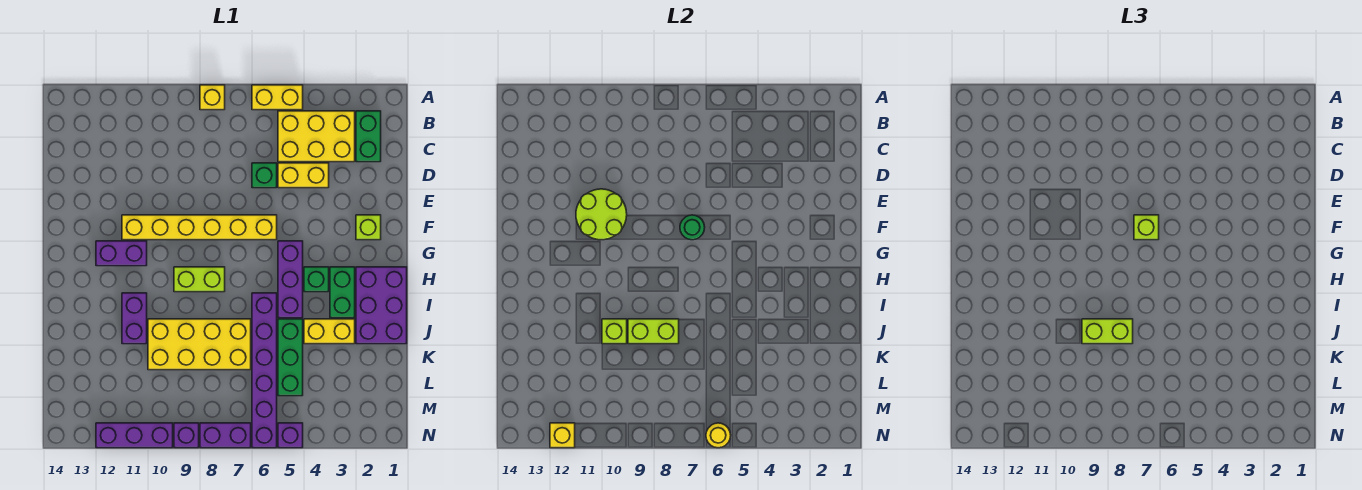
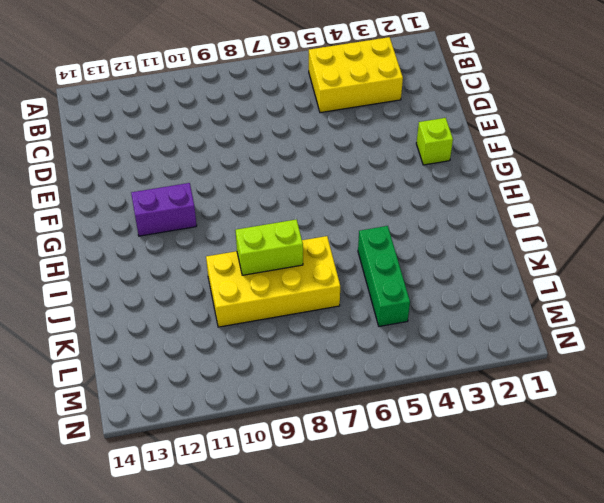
none -> yellow 1x2 brick [252,85,303,110]
none -> yellow 1x1 brick [200,85,225,110]
none -> green 1x2 brick [356,111,381,162]
none -> yellow 1x2 brick [278,163,329,188]

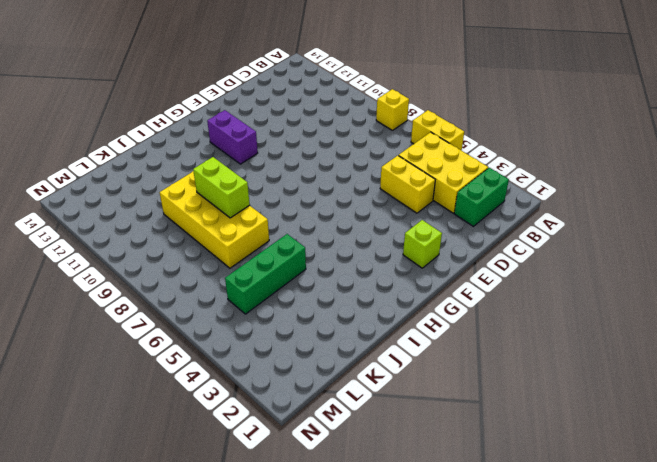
none -> green 1x1 brick [252,163,277,188]
none -> yellow 1x6 brick [122,215,277,240]
none -> purple 1x3 brick [278,241,303,318]
none -> purple 2x3 brick [356,267,407,344]

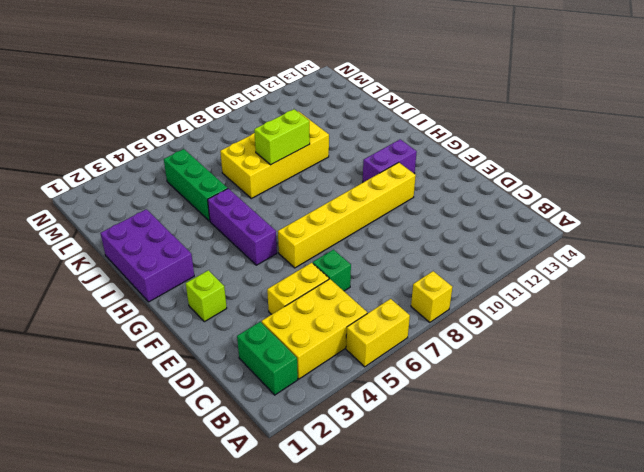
none -> green 1x2 brick [330,267,355,318]
none -> green 1x1 brick [304,267,329,292]
none -> lime 1x2 brick [174,267,225,292]
none -> purple 1x6 brick [252,293,277,448]

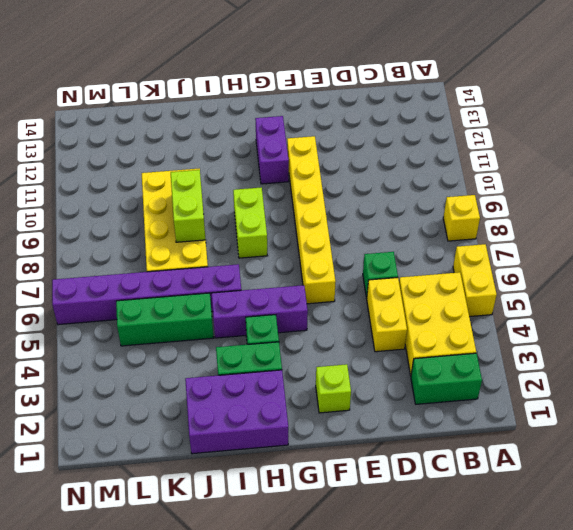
none -> purple 1x2 brick [122,293,147,344]
none -> yellow 1x2 brick [304,319,355,344]
none -> purple 1x1 brick [278,423,303,448]
none -> purple 1x2 brick [200,423,251,448]

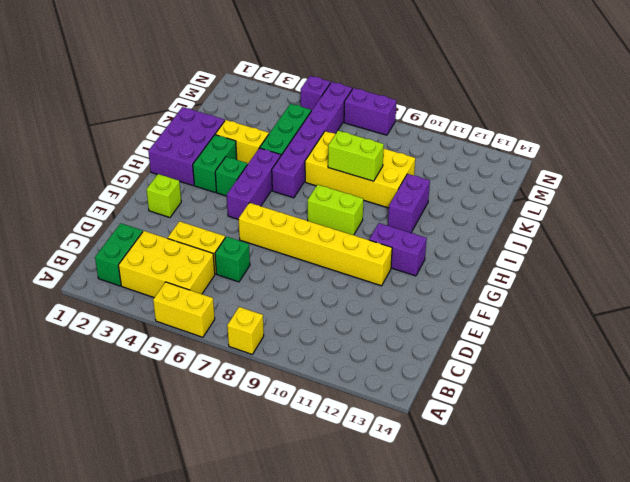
none -> purple 1x1 brick [174,423,199,448]
none -> purple 1x3 brick [96,423,173,448]
none -> lime 2x2 round brick [576,189,627,240]
none -> green 1x1 round brick [680,215,705,240]

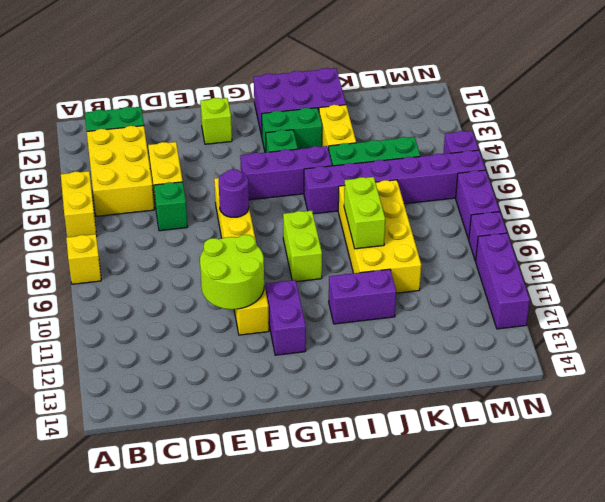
purple 1x1 round brick [219,169,249,217] -> green 1x1 round brick [680,215,705,240]
none -> lime 1x1 brick [602,319,627,344]
none -> yellow 1x1 round brick [706,423,731,448]
none -> yellow 1x1 brick [550,423,575,448]
none -> lime 1x1 brick [1134,215,1159,240]

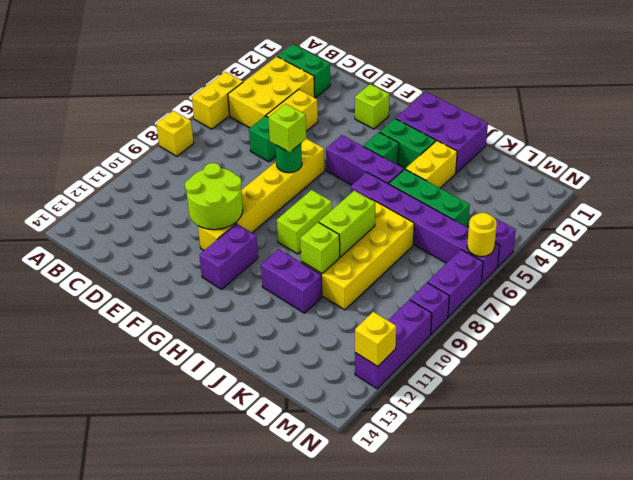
none -> lime 1x2 brick [1082,319,1133,344]

